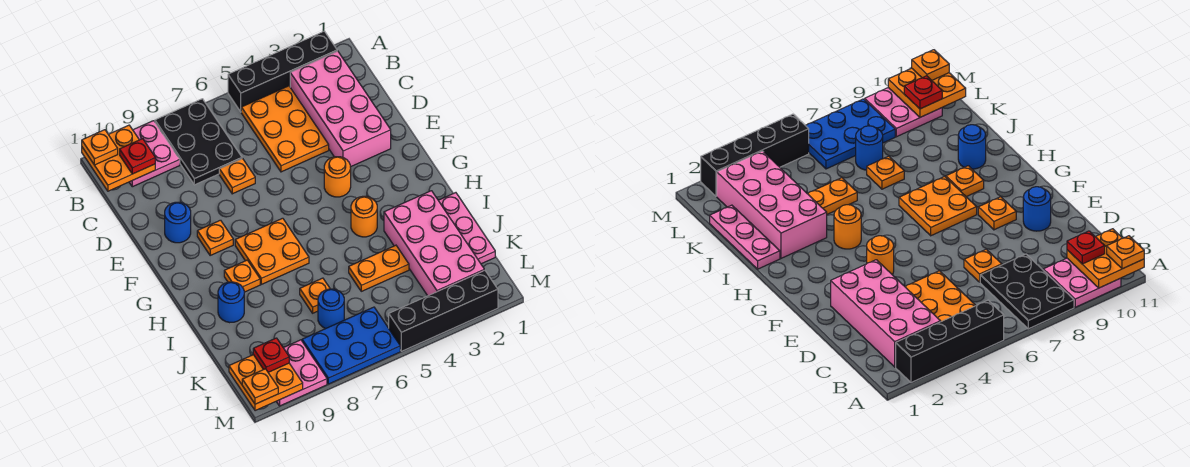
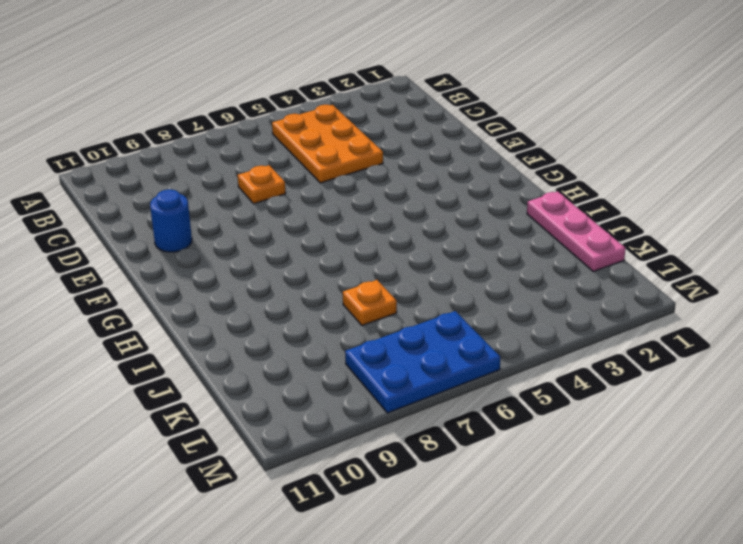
none -> black 1x4 brick [228,31,337,112]
none -> black 2x3 plate [155,99,242,185]
none -> pink 2x2 plate [129,121,180,187]

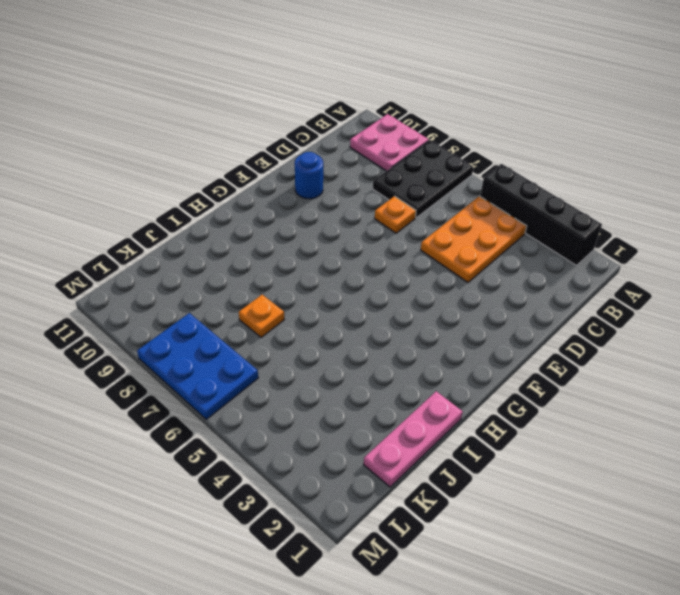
none -> pink 2x4 brick [290,51,391,167]
none -> orange 1x1 round brick [324,157,351,197]
none -> orange 1x1 plate [197,220,233,255]

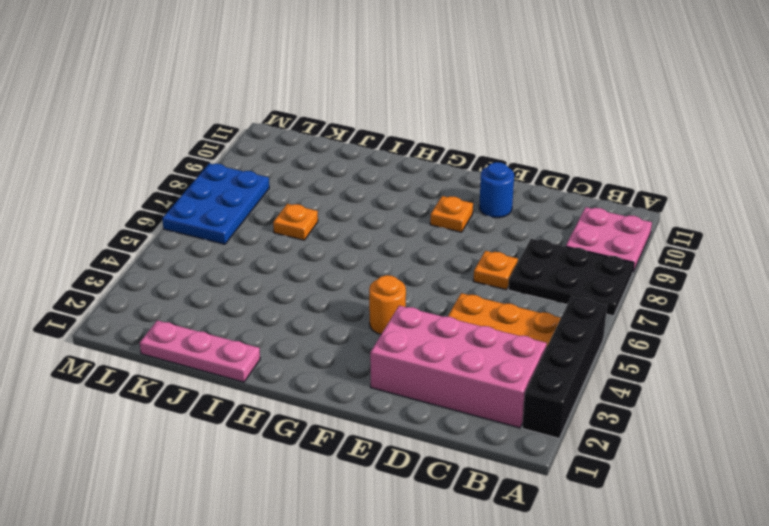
none -> orange 2x2 plate [235,218,309,284]
none -> orange 1x1 round brick [351,196,377,237]
none -> orange 1x1 plate [224,260,260,292]

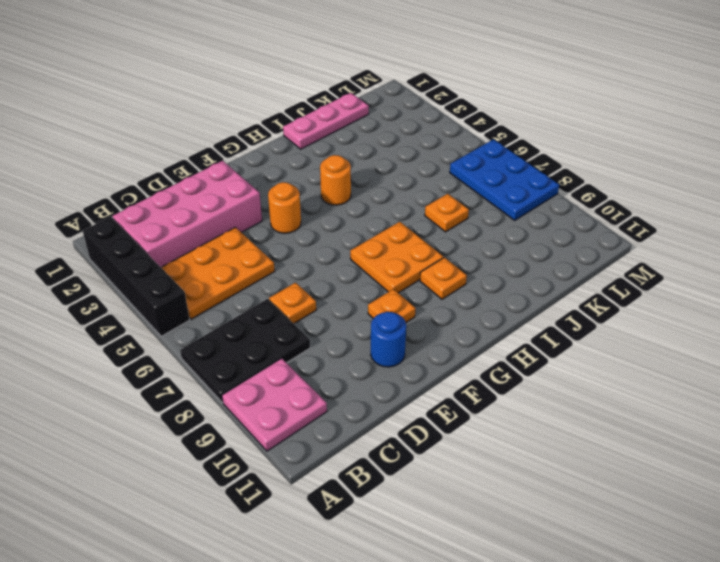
none -> pink 2x4 brick [384,191,484,296]
none -> blue 1x1 round brick [218,282,244,323]
none -> orange 1x2 plate [349,245,409,291]

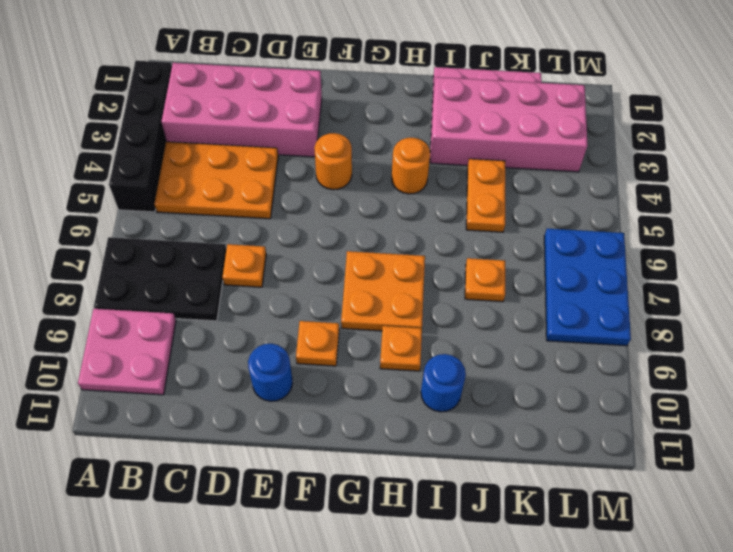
none -> blue 1x1 round brick [318,289,344,329]
none -> pink 2x2 plate [276,340,327,406]
none -> black 1x4 brick [389,270,498,351]

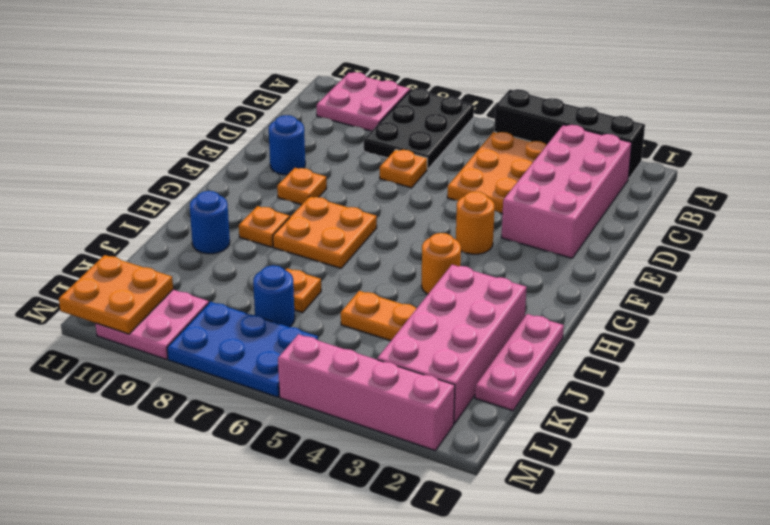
pink 1x4 brick [278,334,455,450] -> black 1x4 brick [389,270,498,351]
none -> orange 2x2 plate [82,125,155,191]
none -> orange 1x1 plate [82,130,118,165]
none -> red 1x1 plate [120,139,155,174]

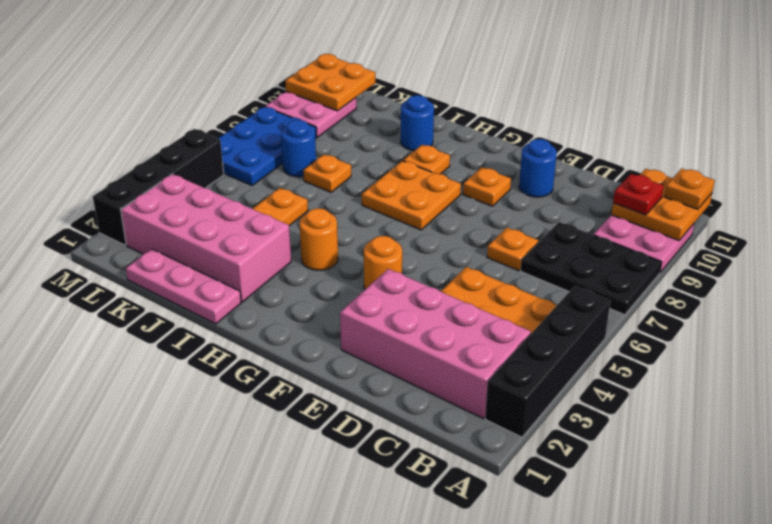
none -> red 1x1 plate [253,338,289,372]
none -> orange 1x1 plate [242,369,278,404]

